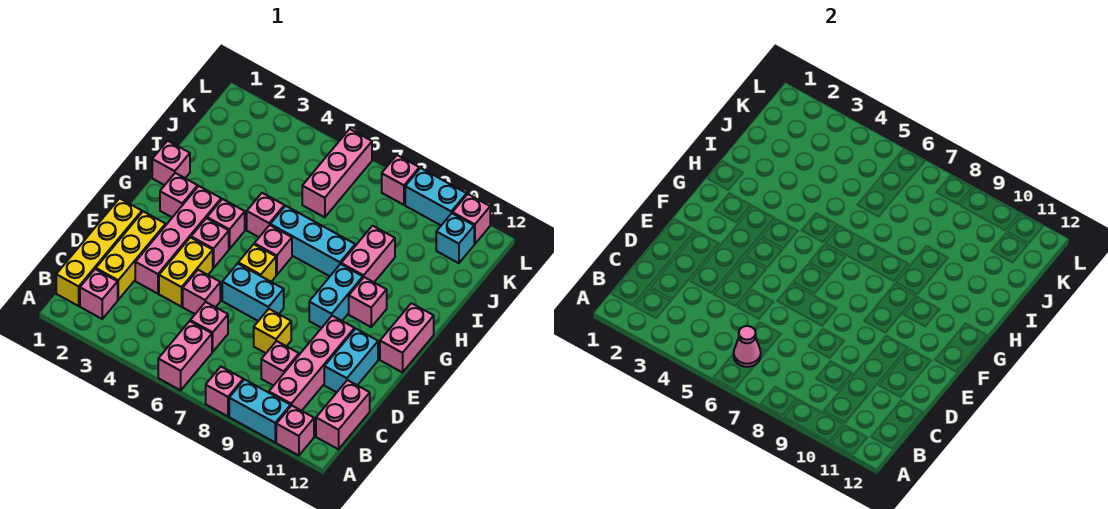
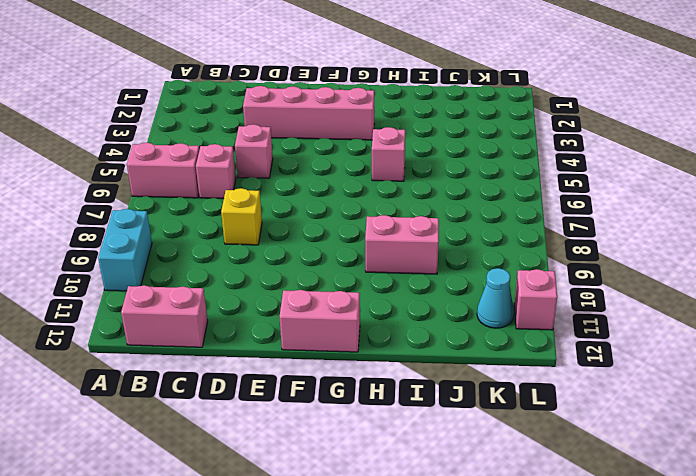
cyan 1x1 cone [477,268,514,328] -> cyan 1x1 brick [436,213,474,263]
none -> pink 1x1 brick [206,367,243,416]
none -> pink 1x1 brick [276,406,314,456]
none -> yellow 1x4 brick [56,198,142,306]
none -> pink 1x1 brick [80,269,118,319]

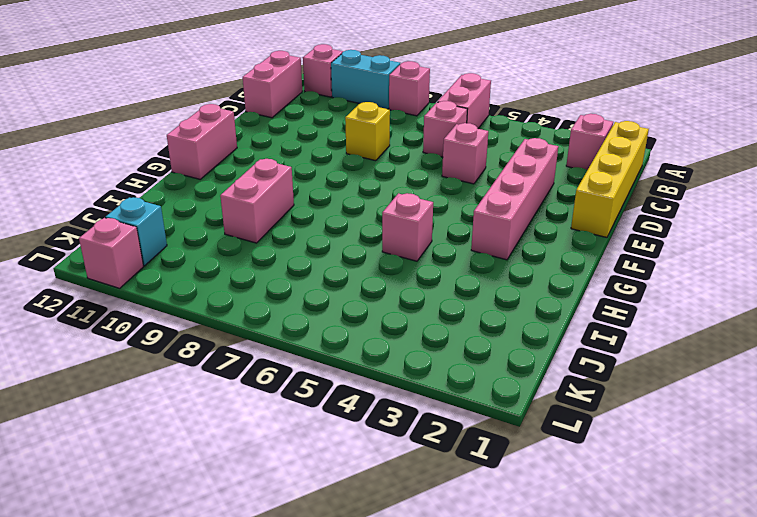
none -> pink 1x4 brick [269,316,355,411]
none -> yellow 1x3 brick [96,211,166,300]
none -> pink 1x1 brick [261,341,299,386]
none -> yellow 1x2 brick [159,237,213,307]

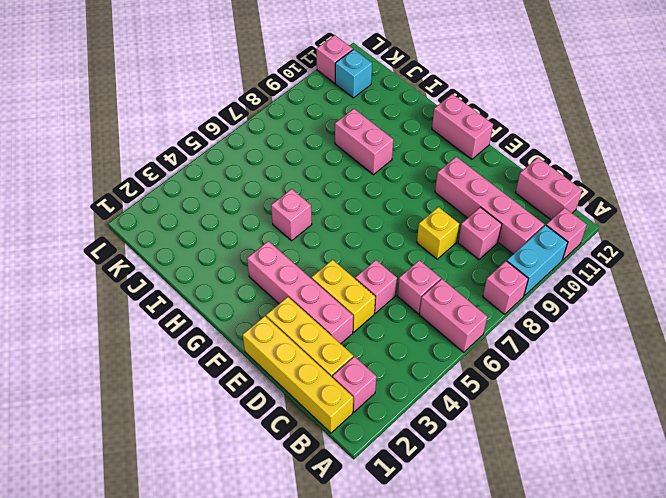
none -> cyan 1x2 brick [324,329,378,392]
none -> cyan 1x2 brick [222,263,284,321]
none -> pink 1x1 brick [191,218,229,268]
none -> yellow 1x1 brick [238,244,276,282]

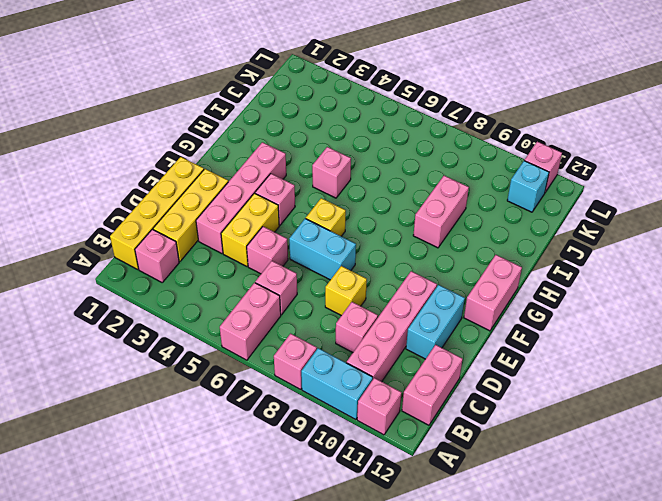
none -> cyan 1x2 brick [309,264,363,328]
none -> pink 1x1 brick [160,173,198,217]
none -> pink 1x1 brick [207,199,245,249]
none -> pink 1x1 brick [254,225,292,275]

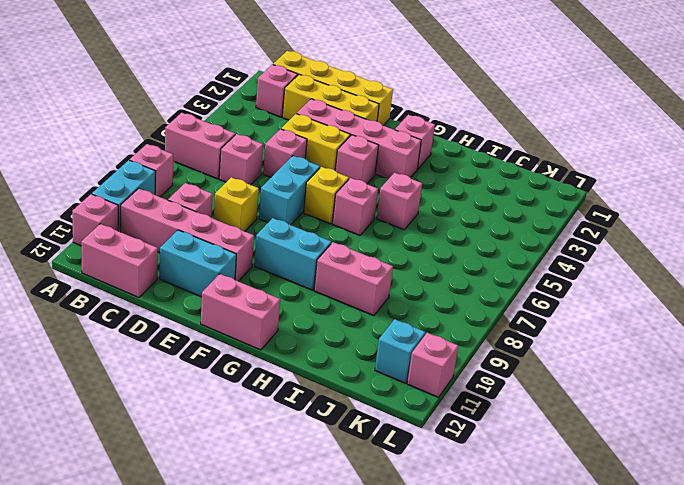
none -> pink 1x1 brick [207,199,245,249]
none -> pink 1x1 brick [349,277,387,327]
none -> pink 1x1 brick [152,141,190,185]
none -> cyan 1x3 brick [270,206,355,276]

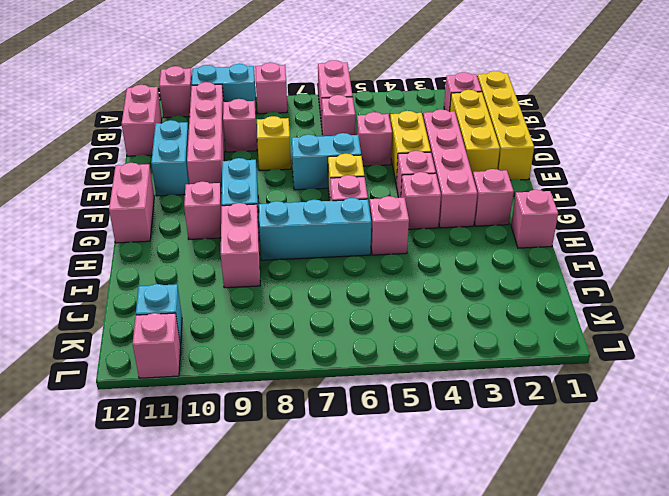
none -> pink 1x3 brick [302,129,372,217]
none -> pink 1x1 brick [382,155,419,205]
none -> cyan 1x2 brick [405,168,467,225]
none -> pink 1x1 cone [734,326,761,367]

